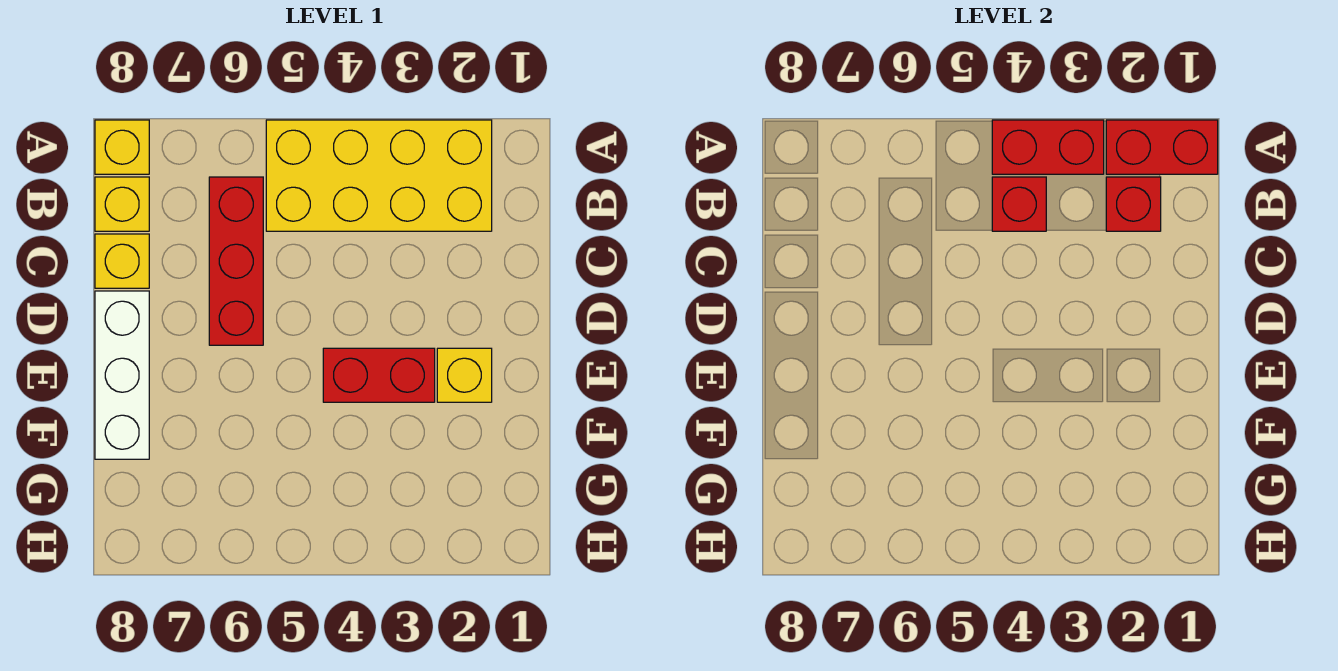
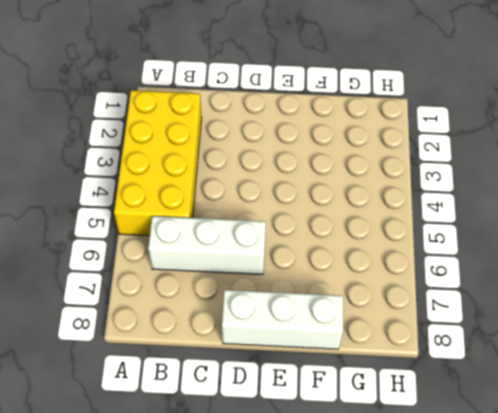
white 1x3 brick [148,216,266,274] -> red 1x3 brick [209,177,263,345]
none -> yellow 1x1 brick [95,120,149,174]
none -> yellow 1x1 brick [95,177,149,231]
none -> yellow 1x1 brick [95,234,149,288]

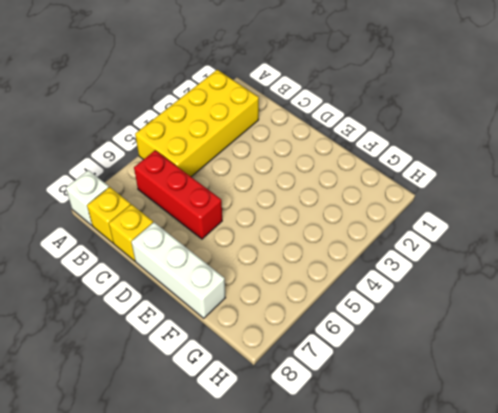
white 1x1 brick [66,170,109,225] -> yellow 1x1 brick [95,120,149,174]
none -> yellow 1x1 brick [437,348,492,402]
none -> red 1x2 brick [323,348,435,402]
none -> red 1x2 brick [1106,120,1218,174]

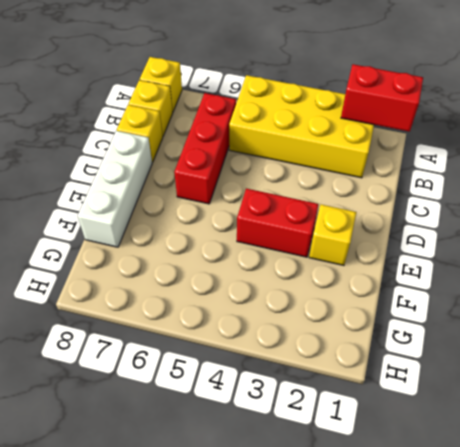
none -> red 1x2 brick [992,120,1104,174]
none -> red 1x1 brick [1106,177,1161,231]
none -> red 1x1 brick [992,177,1046,231]

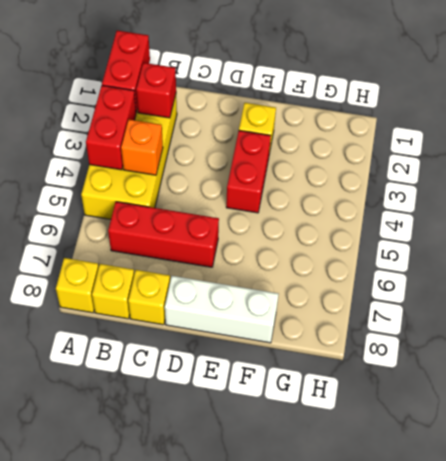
orange 1x1 brick [121,120,163,175] -> red 1x1 brick [992,177,1046,231]

